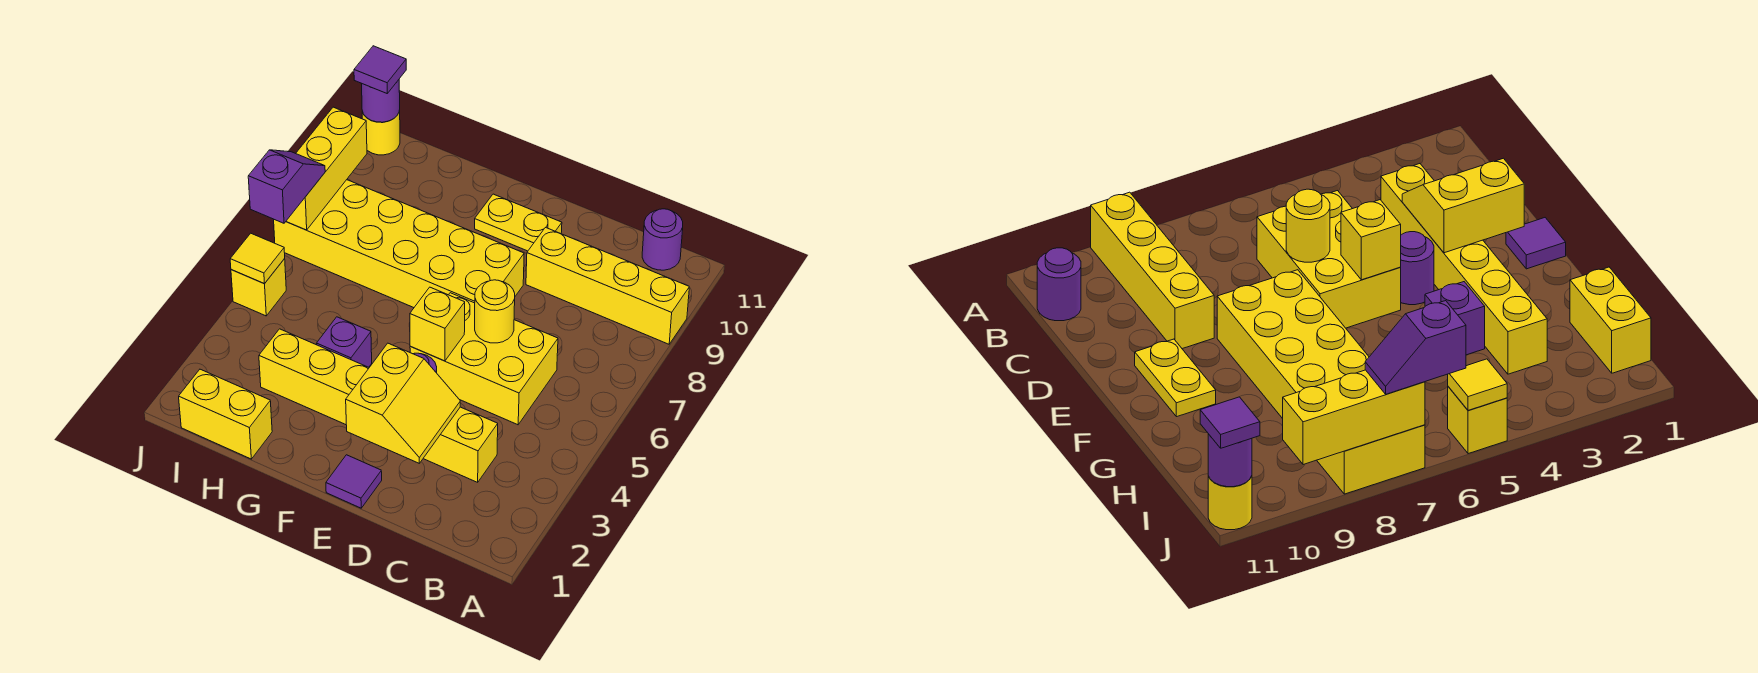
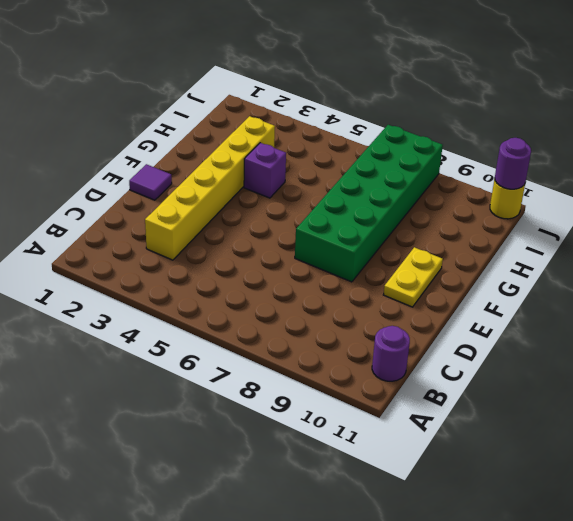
green 2x6 brick [295,125,443,282] -> yellow 2x6 brick [274,180,524,308]
none -> yellow 1x4 brick [526,227,689,344]
none -> yellow 2x3 brick [410,293,558,425]
none -> purple 1x1 round brick [1400,232,1434,305]

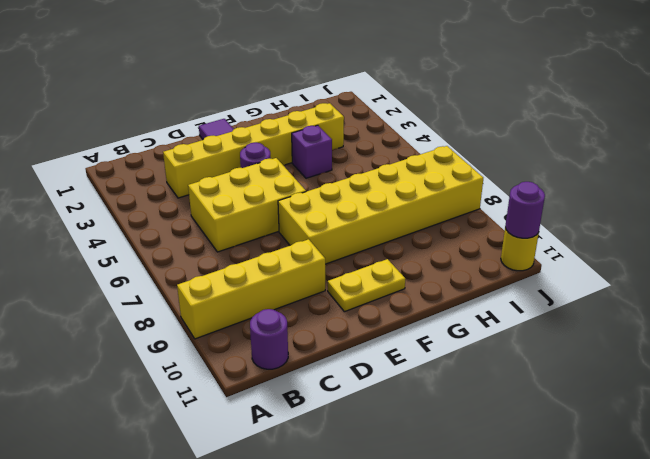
none -> yellow 1x2 brick [179,369,272,459]
none -> yellow 1x1 brick [231,259,286,316]
none -> yellow 2x2 slope [346,343,460,463]

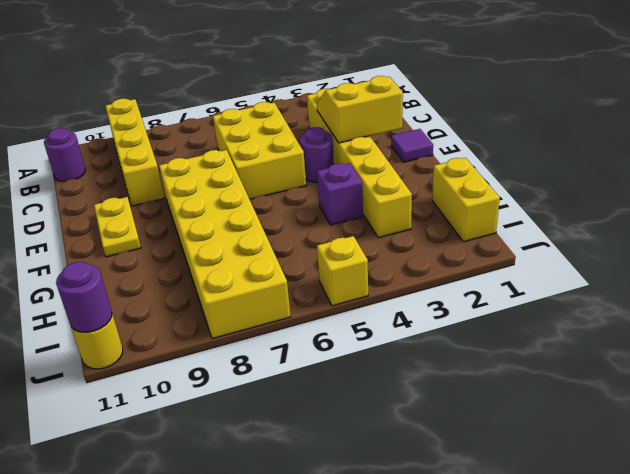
none -> yellow 1x1 round brick [475,280,515,343]
none -> yellow 1x1 brick [410,287,465,361]
none -> yellow 1x1 tile [230,233,285,284]

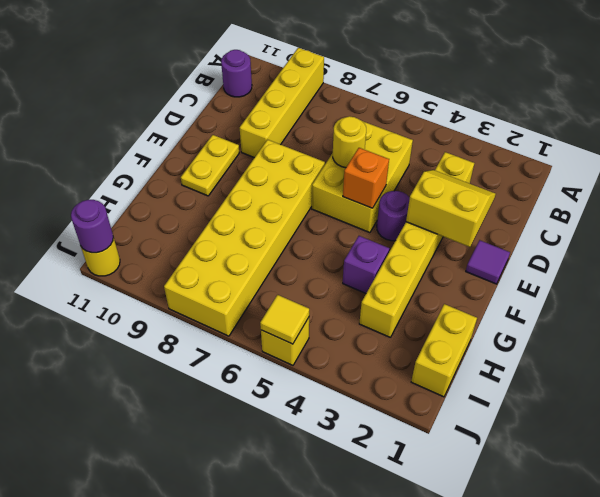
orange 1x1 brick [343,148,389,208] -> yellow 1x1 brick [410,287,465,361]
none -> yellow 1x3 brick [286,107,367,230]
none -> purple 1x2 slope [248,150,325,223]
none -> purple 1x1 tile [354,46,406,93]

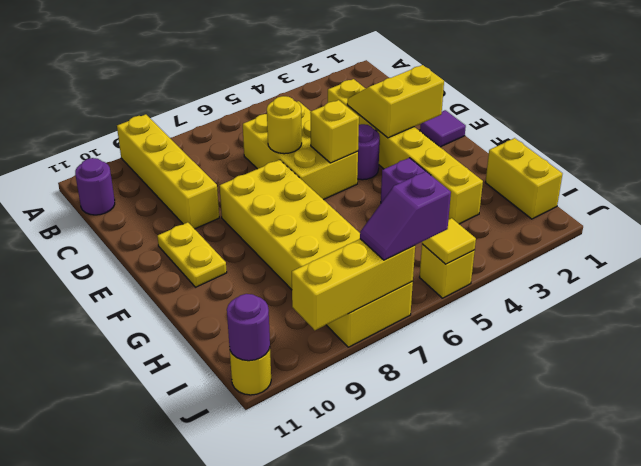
none -> purple 1x1 tile [354,46,406,93]

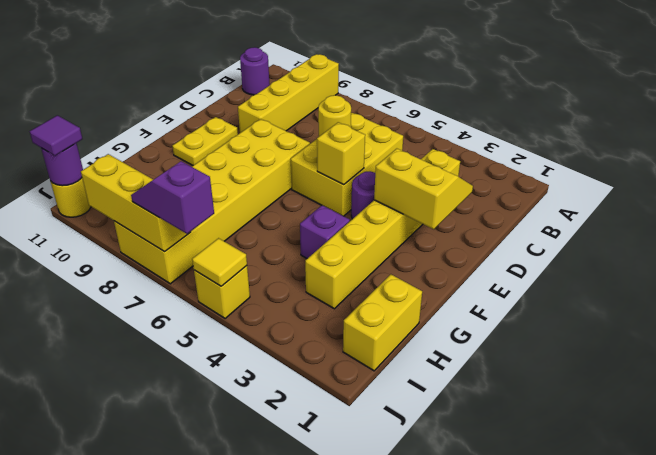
none -> purple 1x1 tile [326,455,382,508]

